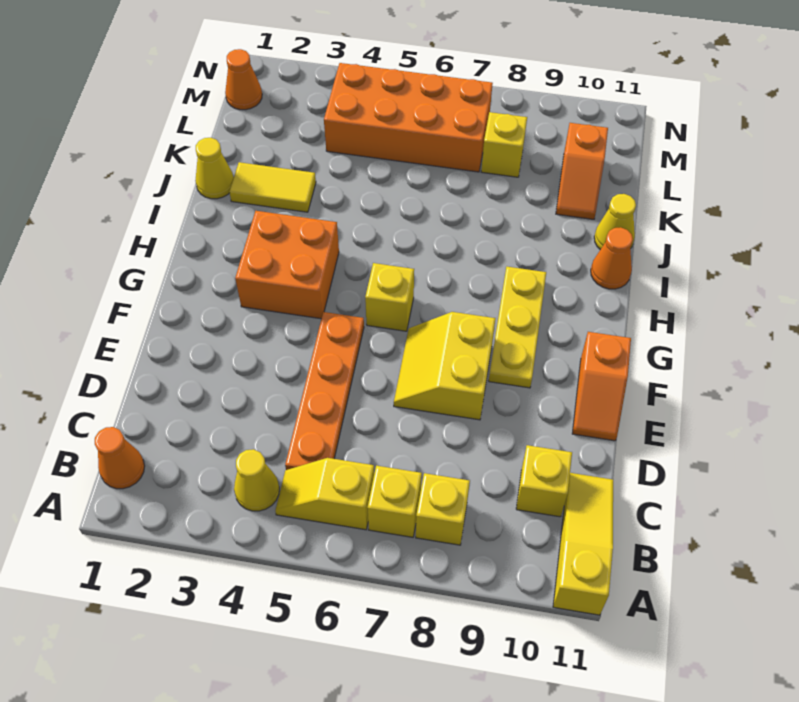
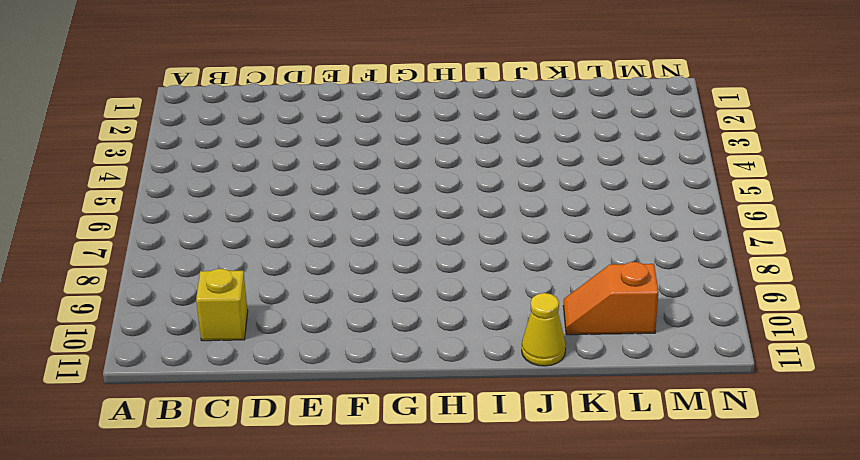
none -> yellow 1x3 slope [553,473,613,615]
none -> orange 1x1 cone [95,427,145,489]
none -> yellow 1x1 cone [234,449,279,511]

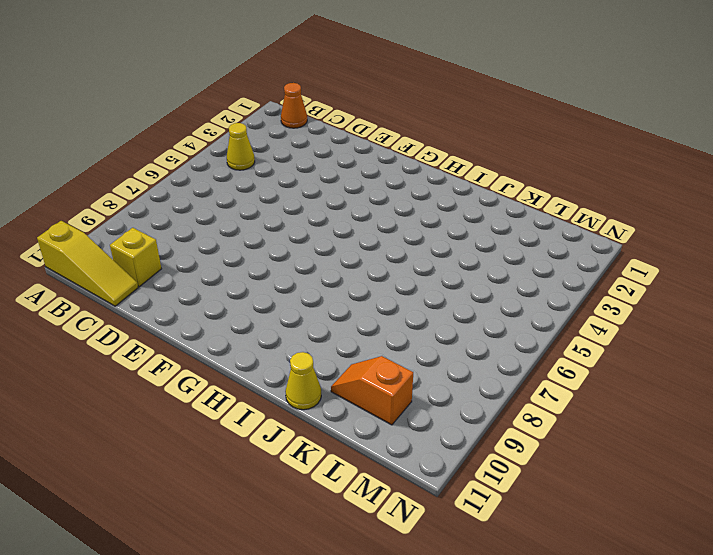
none -> yellow 1x2 slope [275,458,374,530]
none -> yellow 1x1 brick [368,466,422,537]
none -> yellow 1x1 brick [416,473,470,545]

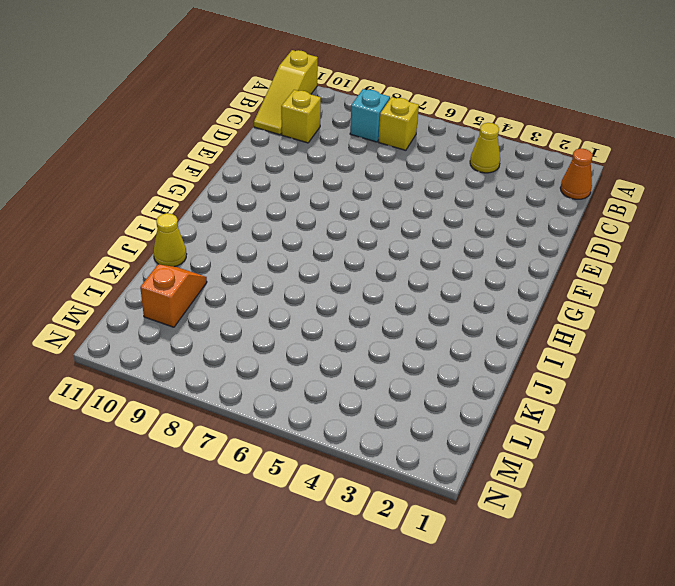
cyan 1x1 brick [350,89,390,142] -> yellow 1x1 brick [416,473,470,545]
none -> yellow 1x2 slope [275,458,374,530]
none -> orange 1x4 plate [285,312,364,470]
none -> yellow 2x2 slope [394,312,496,420]

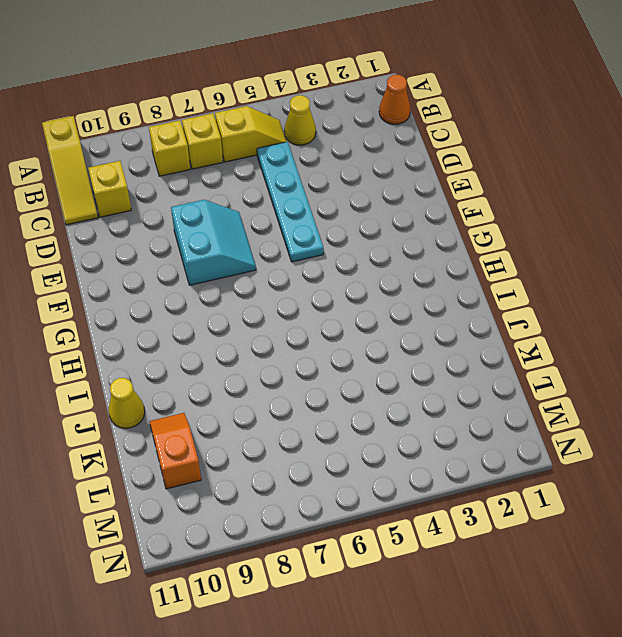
cyan 1x4 plate [257,142,323,262] -> orange 1x4 plate [285,312,364,470]
cyan 2x2 slope [171,200,256,285] -> yellow 2x2 slope [394,312,496,420]
none -> orange 1x2 slope [572,332,631,441]
none -> yellow 1x3 plate [489,267,546,388]
none -> orange 2x2 brick [235,211,339,319]

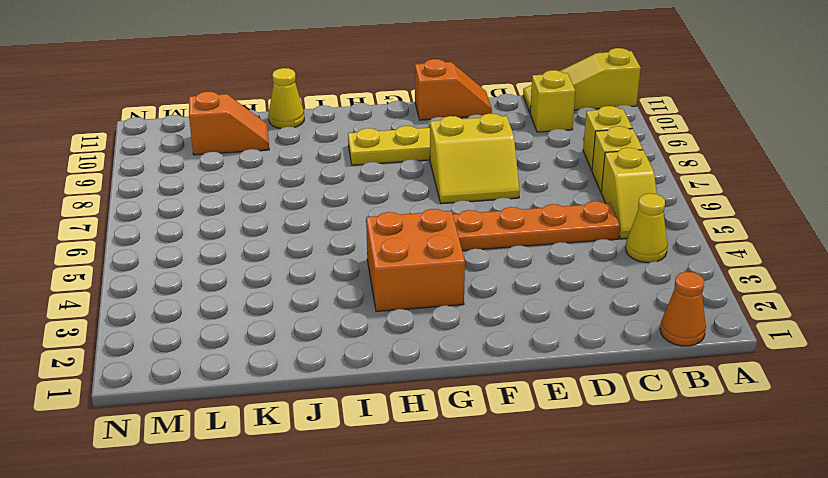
none -> yellow 1x1 brick [365,263,414,331]
none -> orange 1x1 cone [591,227,633,289]
none -> yellow 1x1 cone [195,138,234,199]

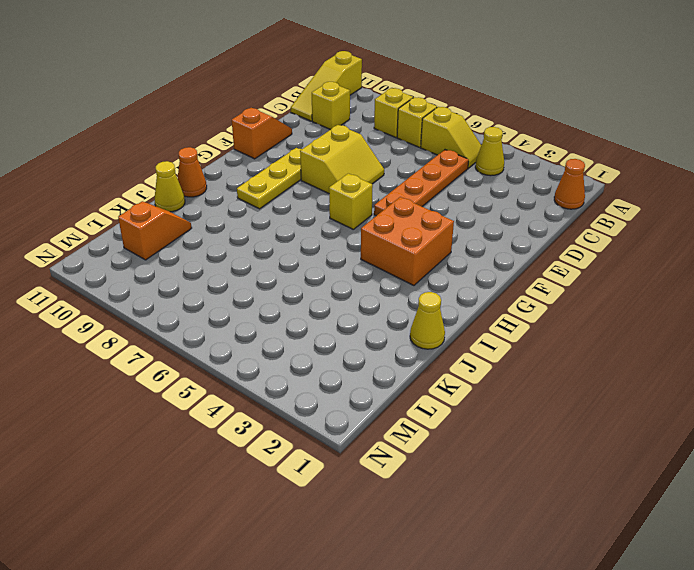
none -> yellow 1x2 tile [229,162,316,212]
none -> orange 2x4 brick [324,63,493,172]
none -> yellow 1x1 brick [481,112,527,177]

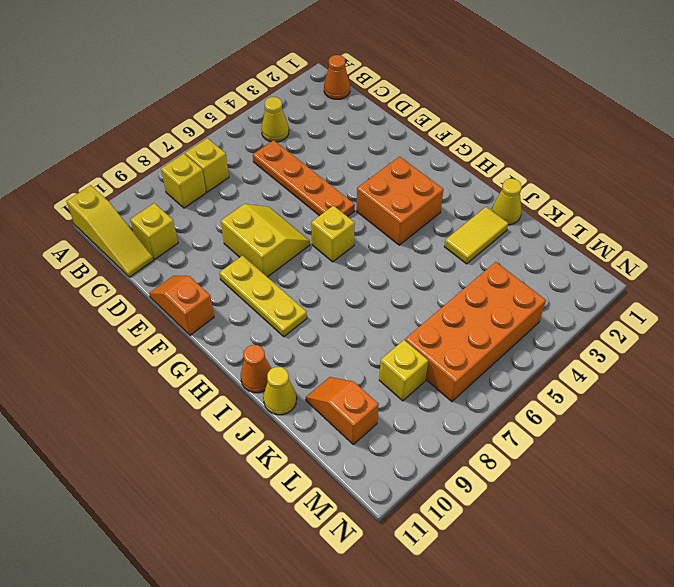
none -> yellow 1x2 slope [275,458,374,530]
none -> orange 1x1 cone [225,49,262,110]

